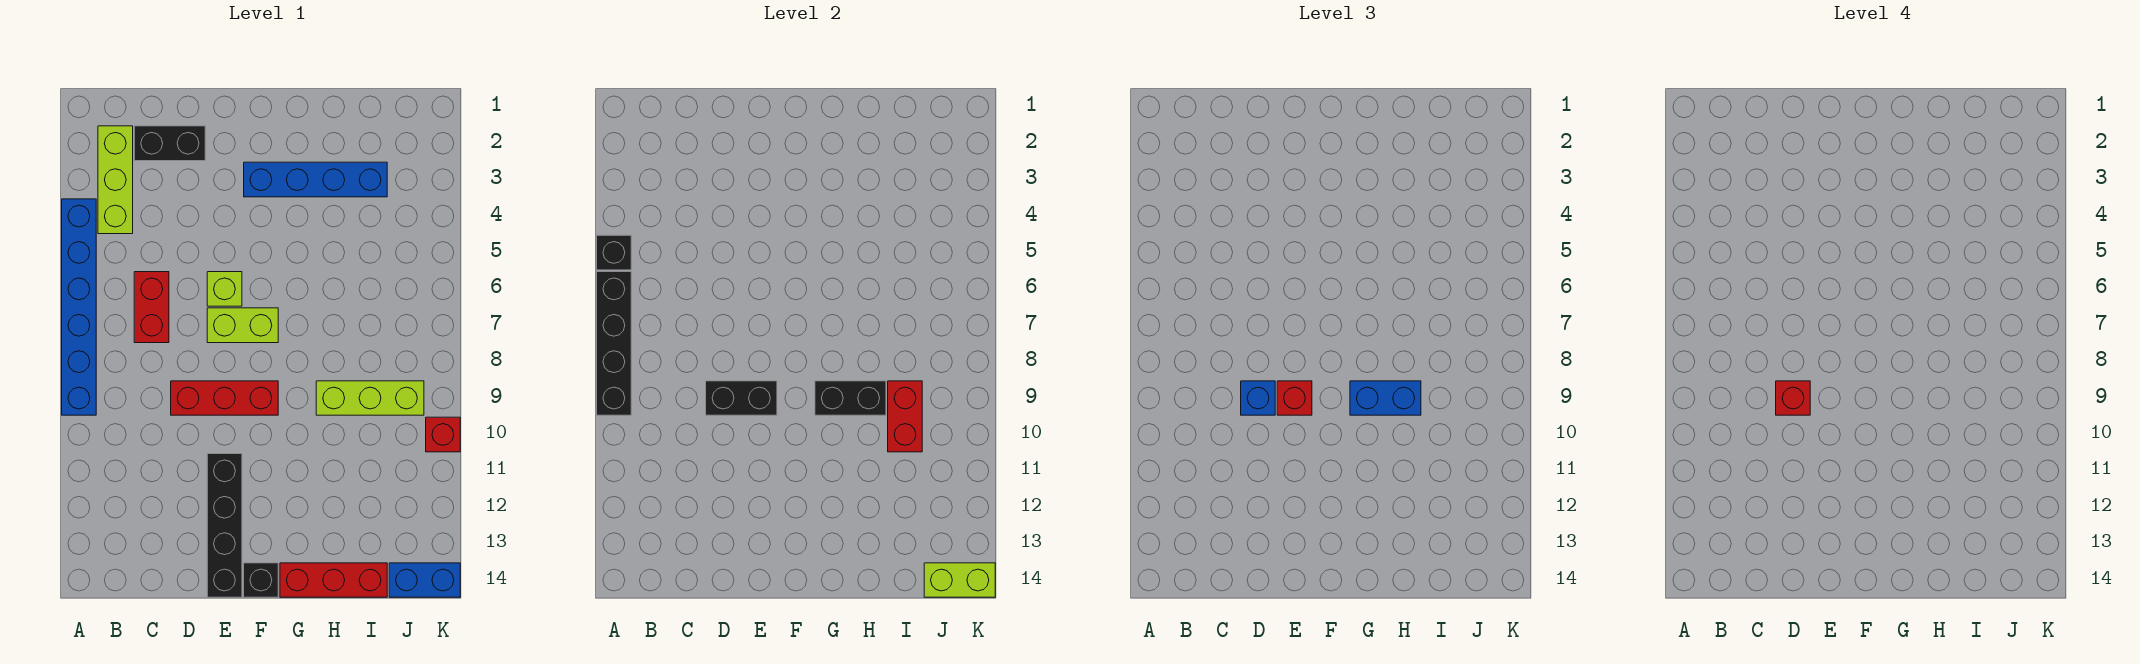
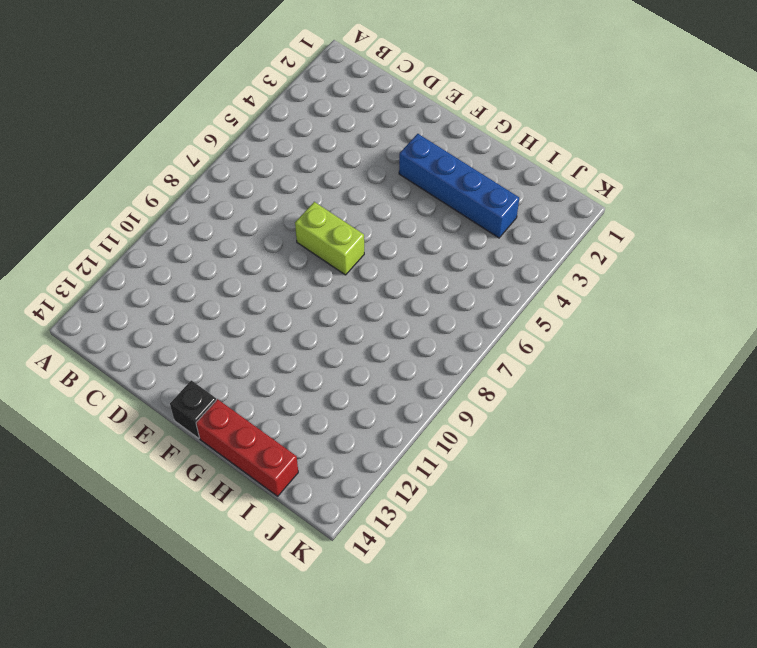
none -> blue 1x6 brick [62,199,96,415]
none -> lime 1x3 brick [98,126,133,234]
none -> black 1x2 brick [134,126,205,161]

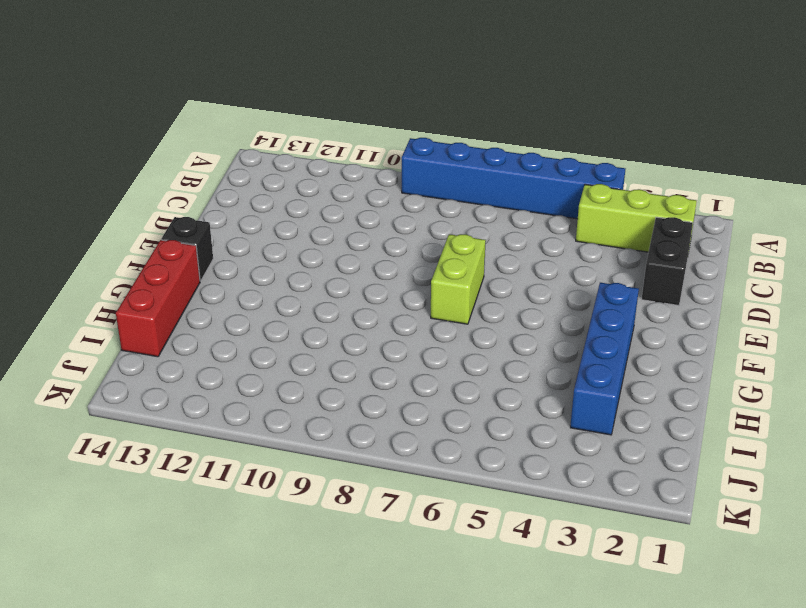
none -> red 1x2 brick [134,272,169,343]
none -> red 1x3 brick [171,381,278,415]
none -> lime 1x1 brick [207,272,242,306]

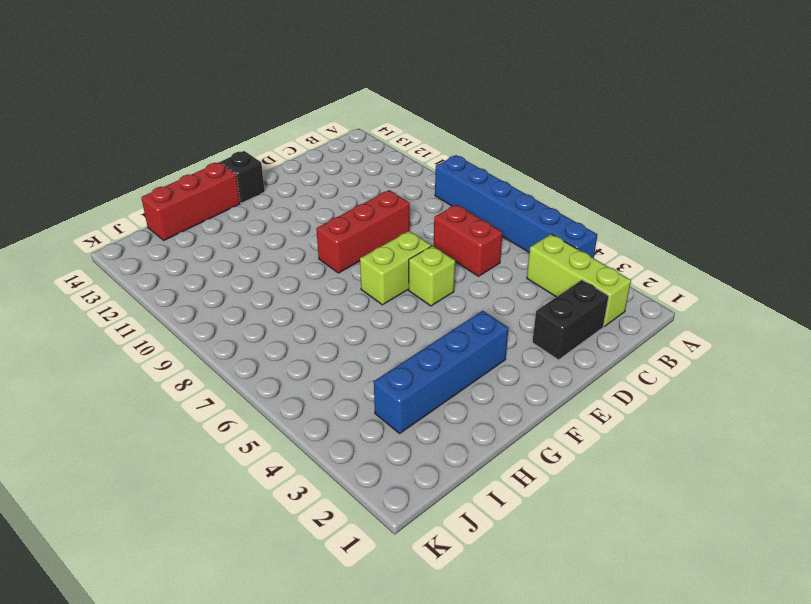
none -> black 1x4 brick [207,454,242,597]
none -> lime 1x3 brick [316,381,424,415]
none -> blue 1x2 brick [389,563,460,597]

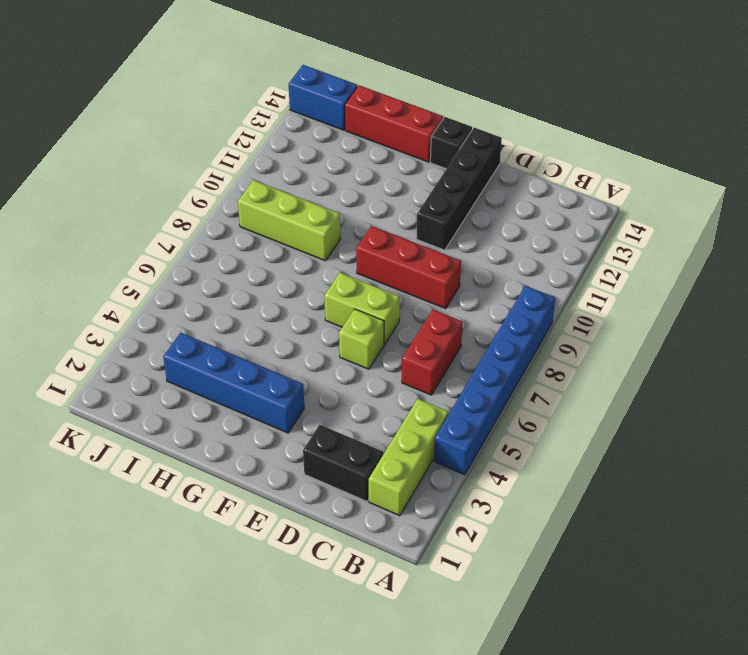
none -> red 1x1 brick [426,417,460,452]
none -> black 1x1 brick [597,235,631,270]
none -> black 1x4 brick [597,272,631,415]

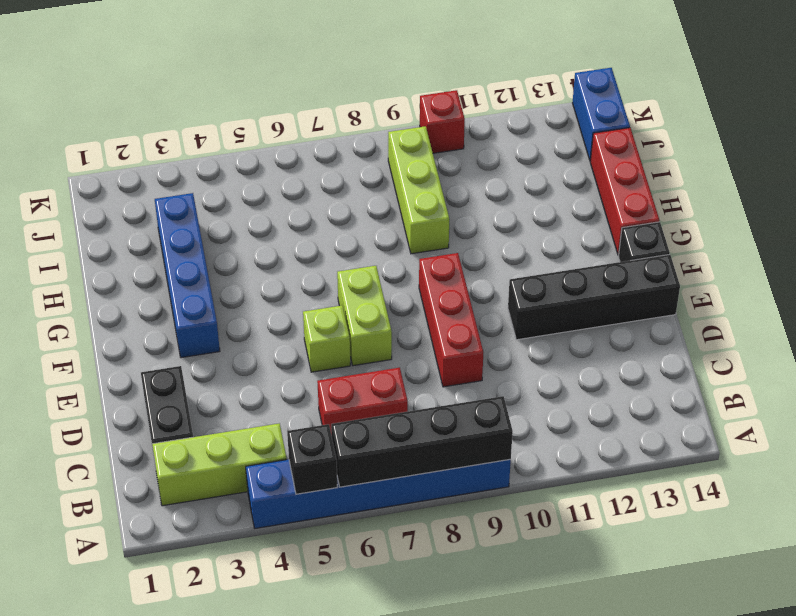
none -> black 1x2 brick [706,381,777,415]
none -> black 1x2 brick [815,381,886,415]
none -> red 1x2 brick [888,381,922,452]

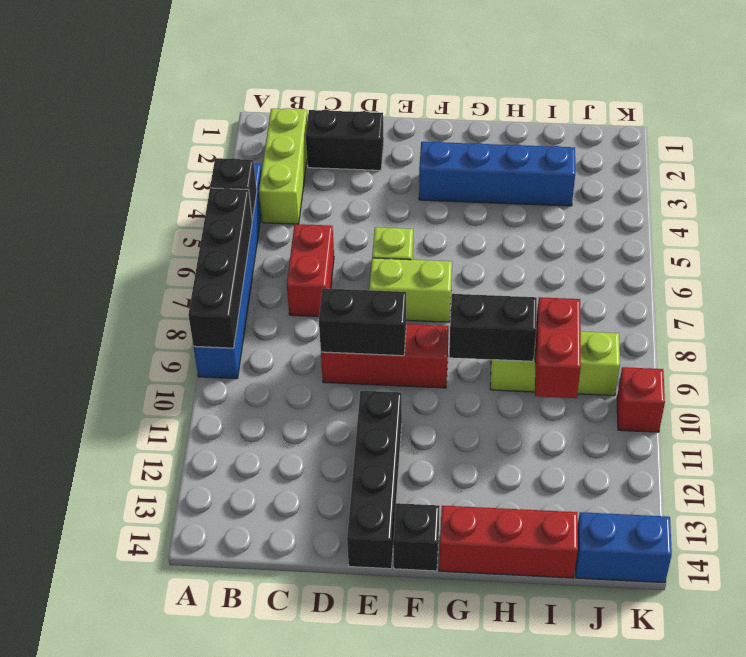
none -> lime 1x2 brick [924,563,995,597]
none -> blue 1x1 brick [1241,381,1275,415]
none -> red 1x1 brick [1277,381,1312,415]

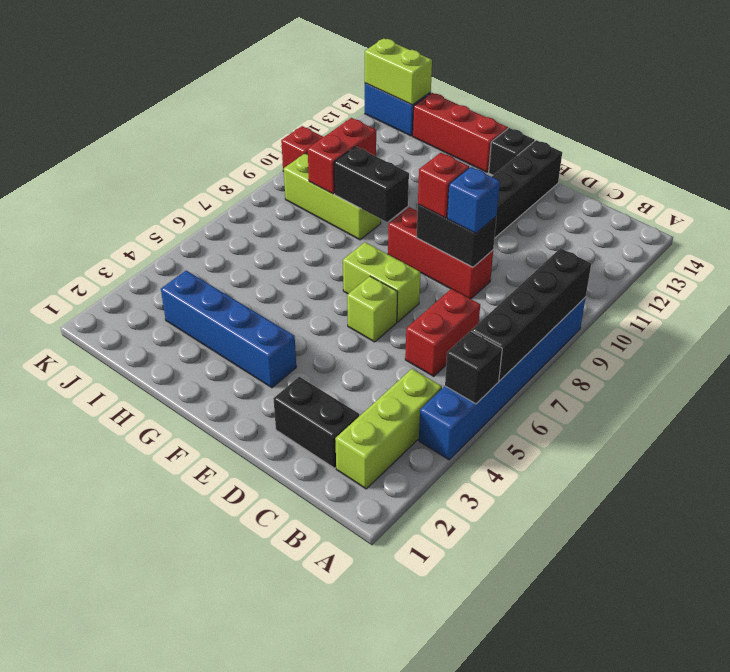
none -> blue 1x2 brick [1350,381,1421,415]
none -> red 1x1 brick [1776,381,1810,415]

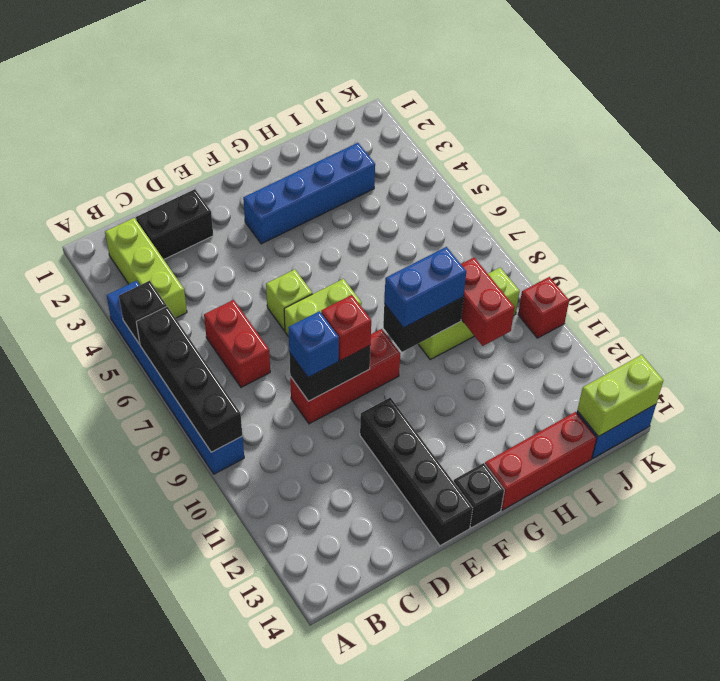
none -> red 1x1 brick [1776,381,1810,415]

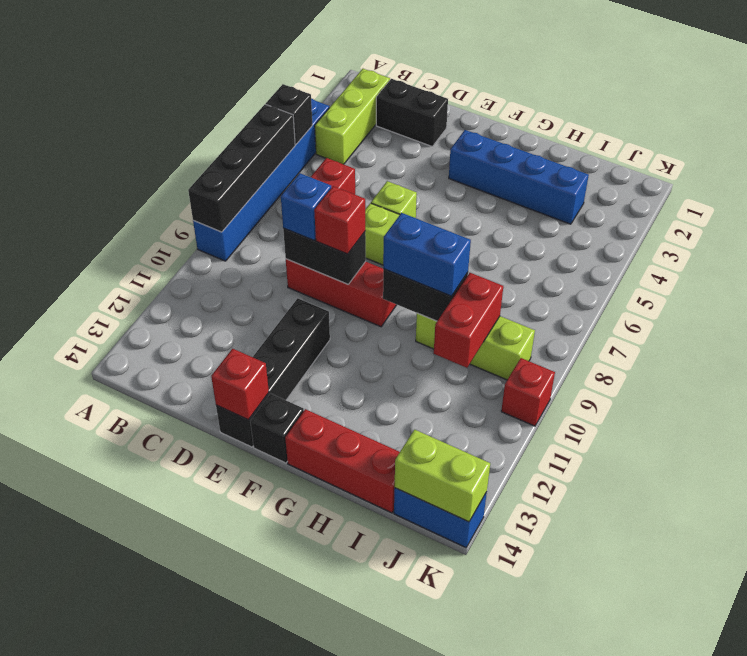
red 1x1 brick [211,349,269,420] -> red 1x1 brick moved to [1776,381,1810,415]

